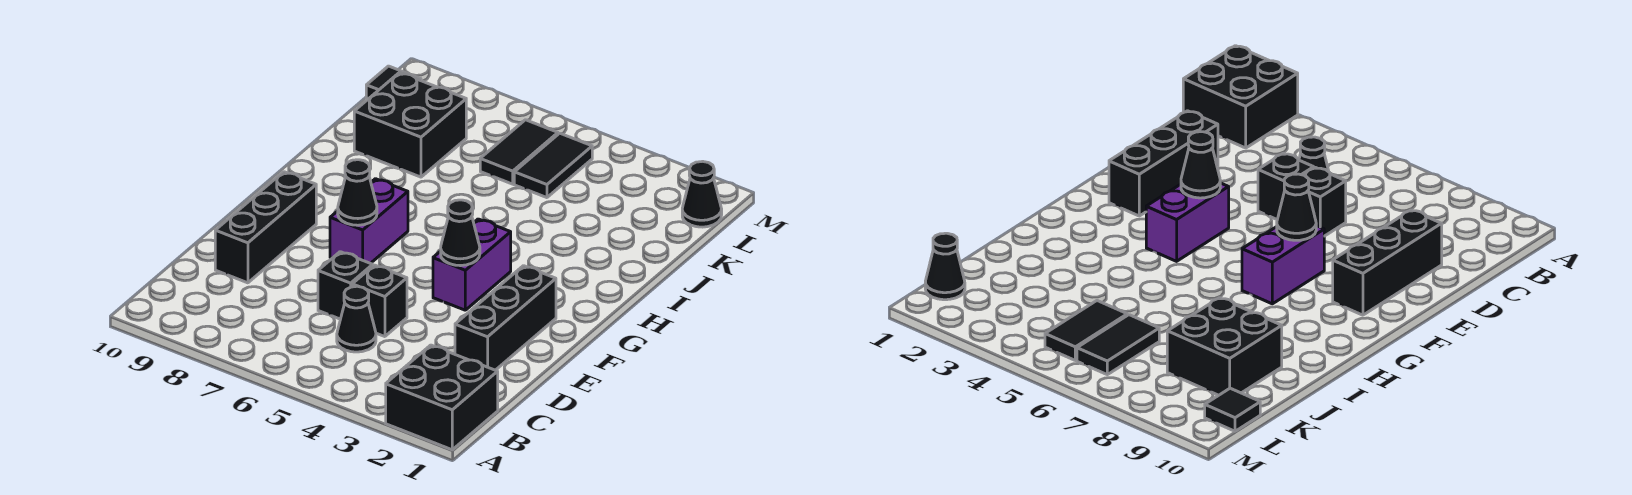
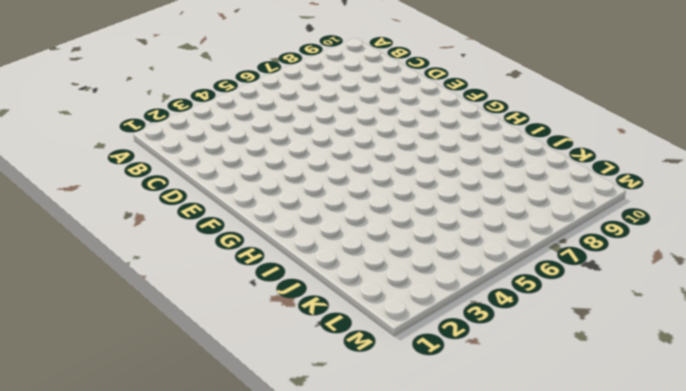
none -> black 2x2 brick [386,345,498,450]
none -> black 1x1 cone [337,286,376,352]
none -> black 1x3 brick [455,266,556,370]

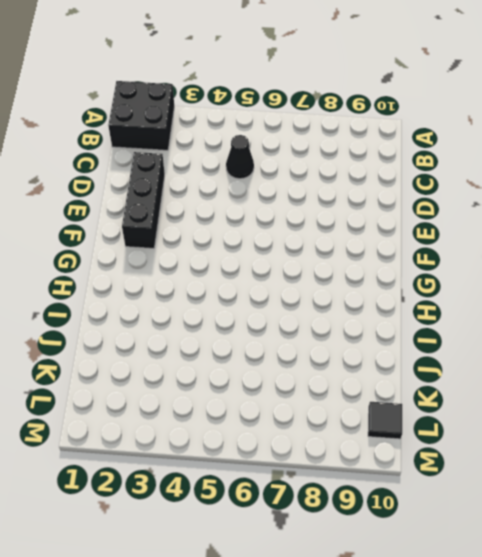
none -> black 1x1 brick [352,265,407,337]
none -> black 1x1 brick [318,252,373,319]
none -> black 1x3 brick [215,172,316,283]

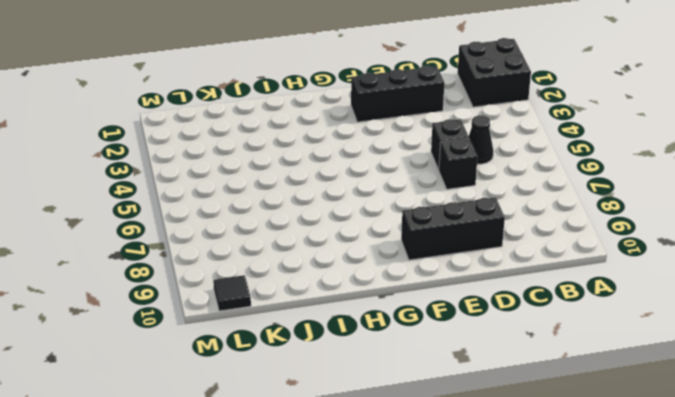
none -> purple 1x2 brick [433,219,511,310]
none -> purple 1x2 brick [330,179,408,263]
none -> black 2x2 brick [354,72,466,177]

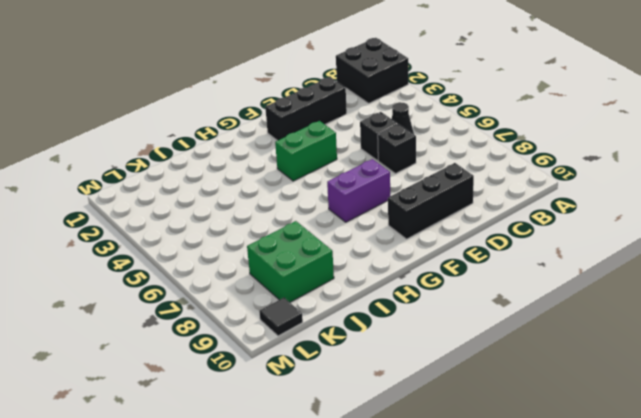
green 1x2 brick [275,121,337,181] -> purple 1x2 brick [433,219,511,310]
green 2x2 brick [247,221,334,302] -> black 2x2 brick [354,72,466,177]
none -> black 1x2 tile [514,133,592,198]
none -> black 1x2 tile [480,120,558,184]
none -> black 1x1 cone [682,161,722,227]

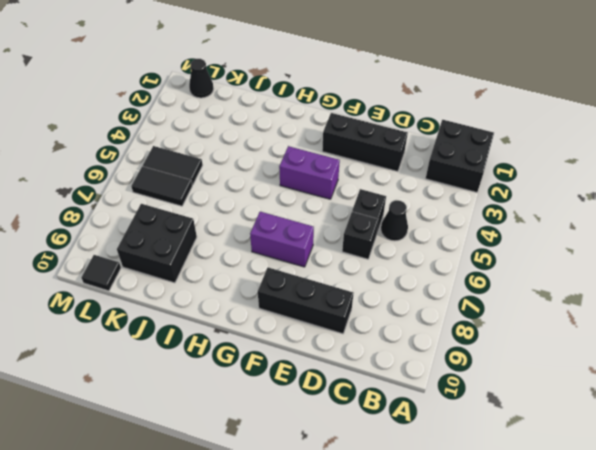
none -> black 1x1 cone [441,200,480,266]
none -> black 1x1 cone [338,160,377,225]

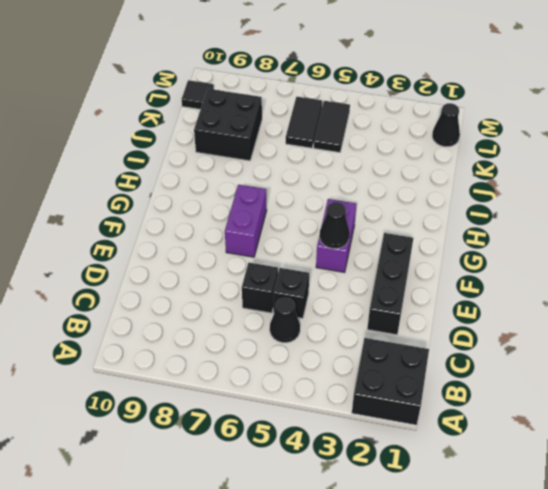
none -> black 1x3 brick [215,172,316,283]
none -> black 1x1 cone [338,160,377,225]

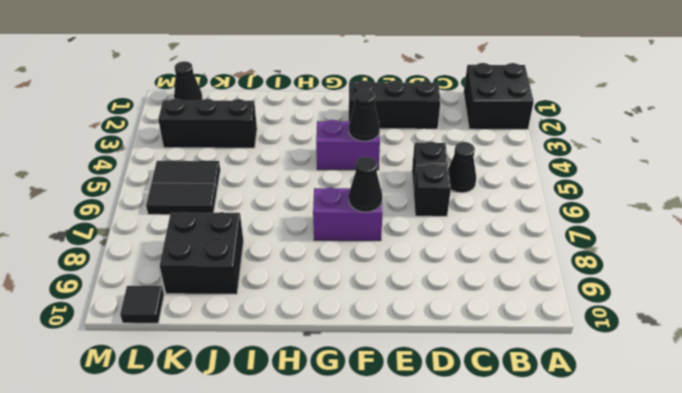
black 1x3 brick [158,99,257,148] -> black 1x3 brick moved to [215,172,316,283]

